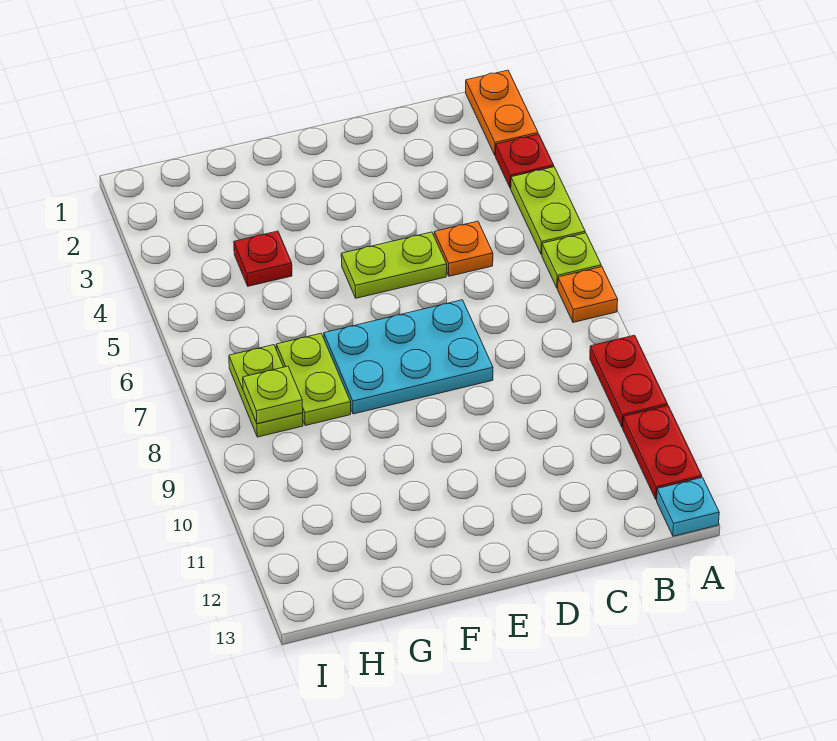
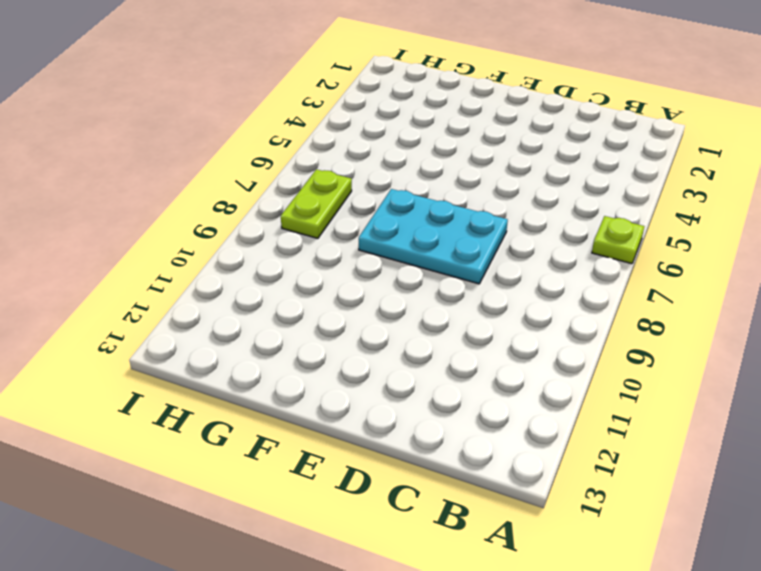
none -> orange 1x2 plate [466,70,538,155]
none -> red 1x1 plate [496,134,554,188]
none -> lime 1x2 plate [511,167,585,255]

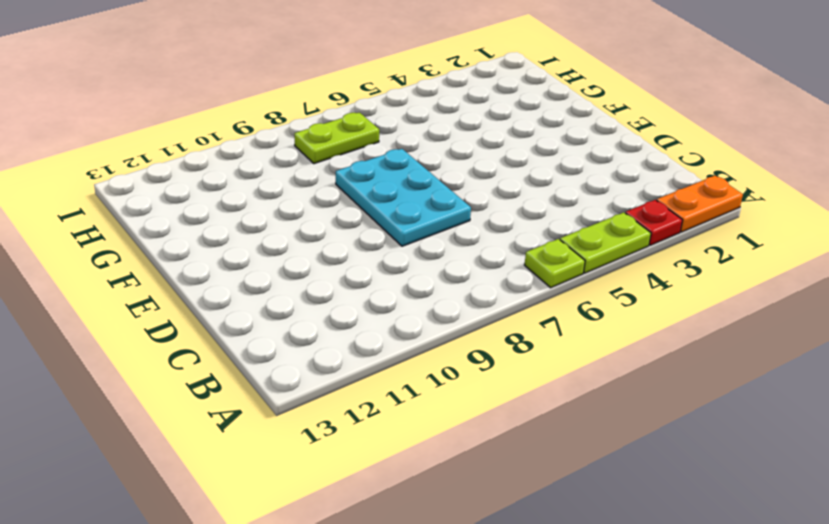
none -> orange 1x1 plate [558,267,618,322]
none -> red 1x2 plate [590,335,668,427]
none -> red 1x2 plate [623,406,702,500]

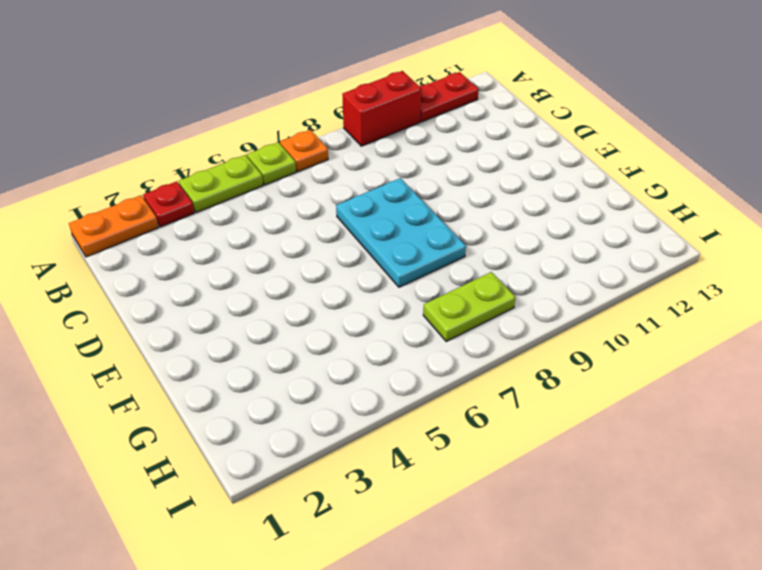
red 1x2 brick [342,71,421,146] -> red 1x2 plate [590,335,668,427]
none -> cyan 1x1 plate [657,477,719,536]
none -> orange 1x1 plate [434,221,493,276]
none -> lime 1x2 plate [341,232,447,298]

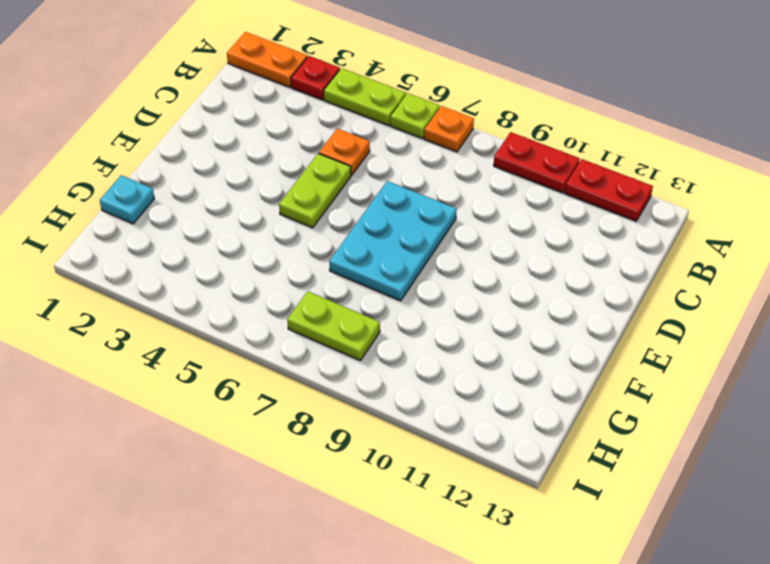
cyan 1x1 plate [100,175,154,224] -> cyan 1x1 plate moved to [657,477,719,536]
none -> red 1x1 plate [234,231,292,286]
none -> lime 1x2 plate [276,334,351,426]
none -> lime 1x1 plate [243,366,303,424]

